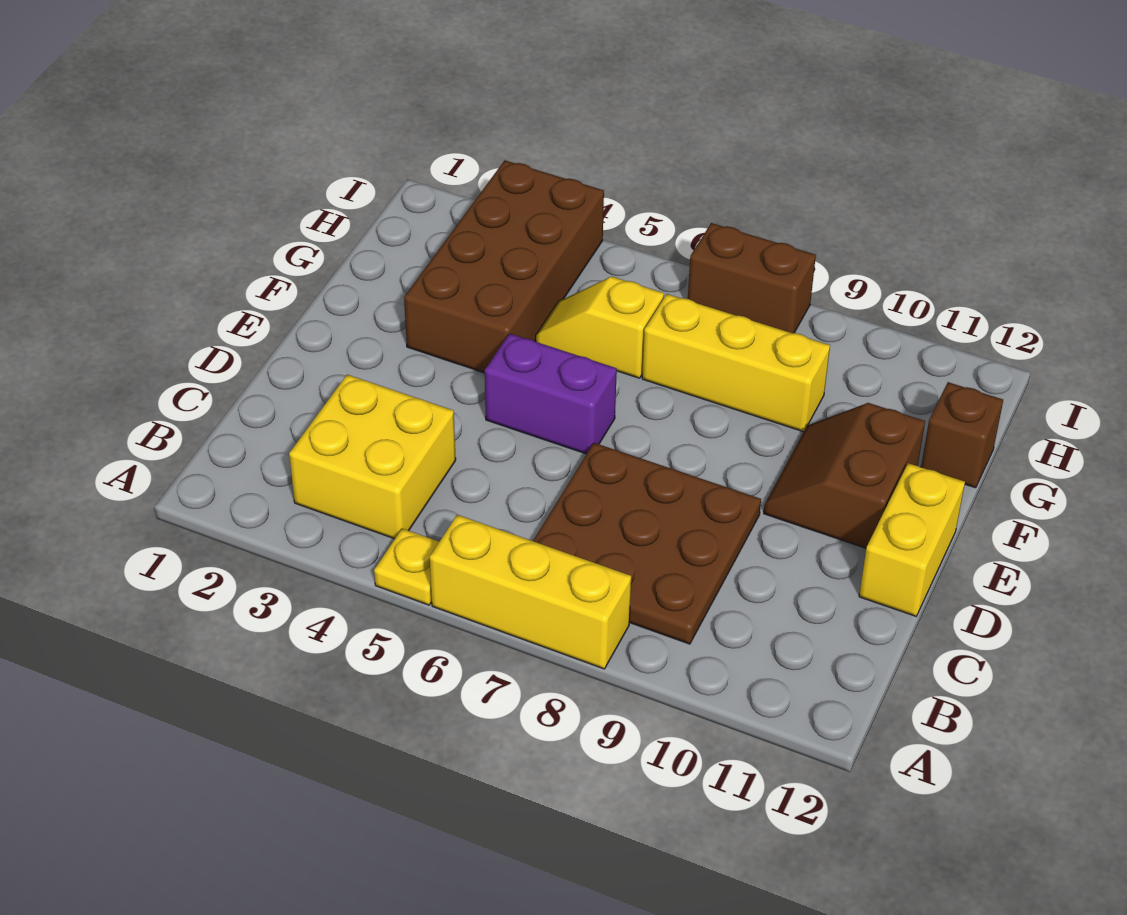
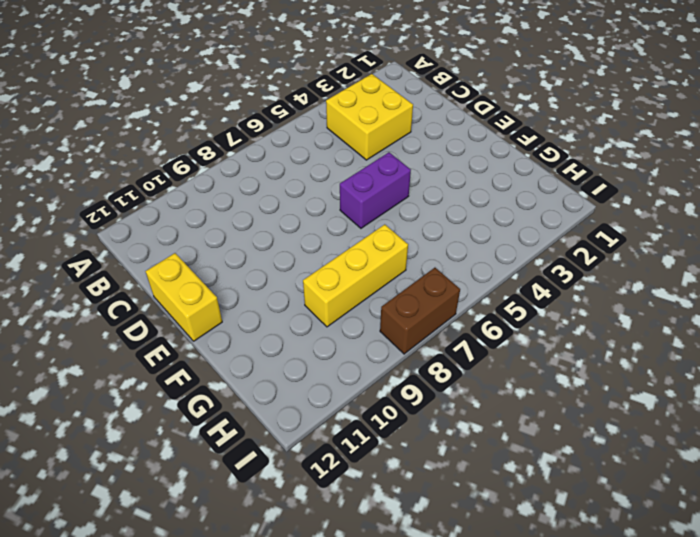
none -> yellow 1x1 plate [374,529,439,605]
none -> yellow 1x3 brick [430,515,631,669]
none -> brown 3x3 plate [533,443,761,644]

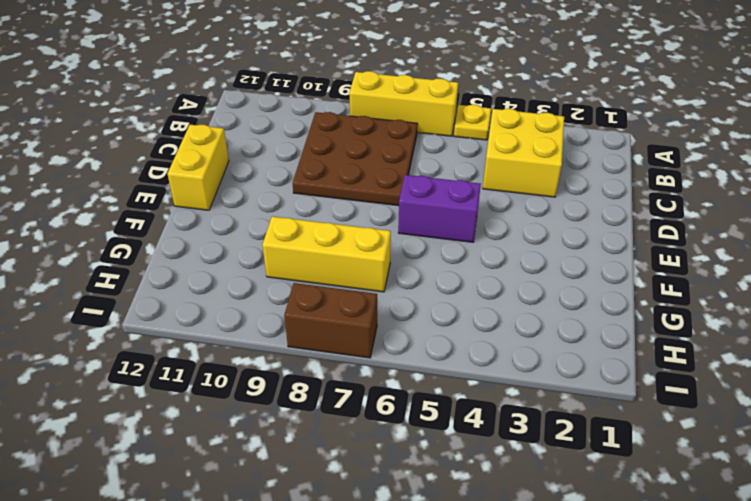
none -> brown 2x2 slope [764,403,925,548]
none -> brown 2x4 brick [404,160,604,373]
none -> yellow 1x2 slope [536,277,664,378]

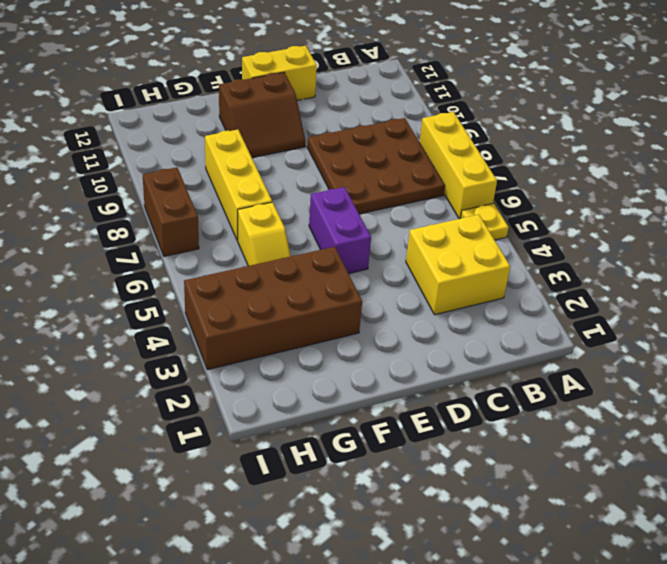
none -> brown 1x1 brick [921,382,1003,488]

